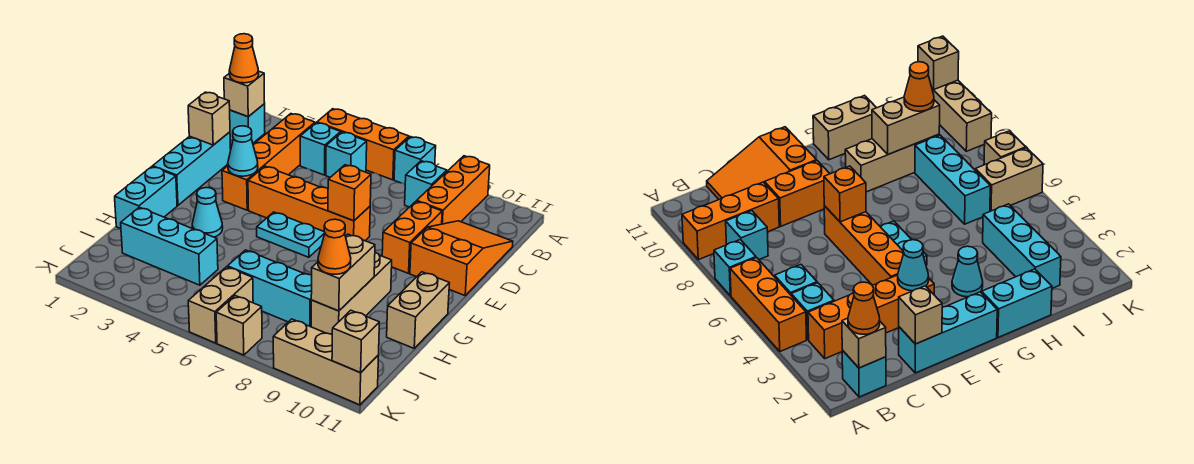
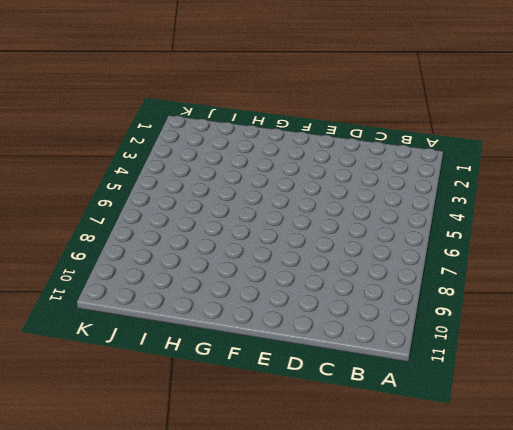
none -> orange 1x3 brick [317,109,409,180]
none -> cyan 1x1 brick [394,137,436,184]
none -> orange 1x3 brick [417,156,490,224]
none -> cyan 1x1 brick [230,104,265,143]

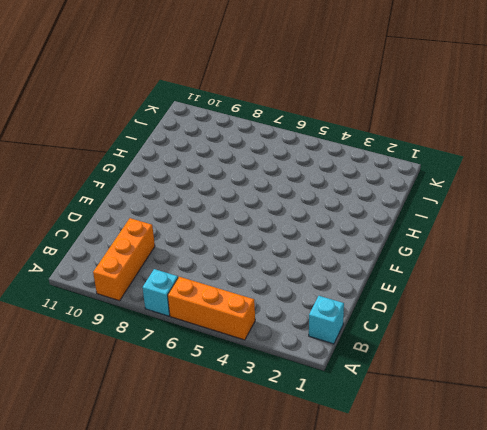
none -> orange 1x4 brick [222,114,315,210]
none -> cyan 1x1 brick [300,123,341,175]
none -> cyan 1x1 brick [326,132,367,177]
none -> cyan 1x1 brick [405,161,447,207]

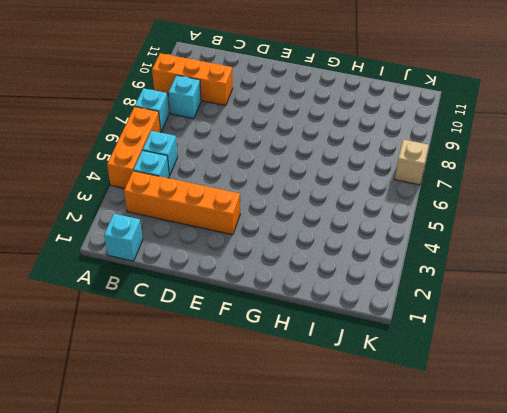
none -> orange 2x3 slope [410,221,513,296]
none -> cyan 1x3 brick [153,132,231,205]
none -> orange 1x2 brick [382,201,442,273]
none -> orange 1x4 brick [248,166,370,241]

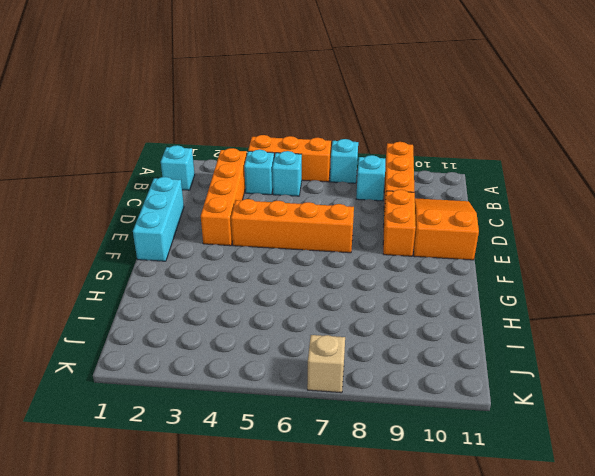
none -> cyan 1x2 plate [257,212,325,257]
none -> cyan 1x2 brick [115,167,177,228]
none -> cyan 1x1 cone [192,188,223,237]
none -> tan 1x3 brick [311,252,392,334]

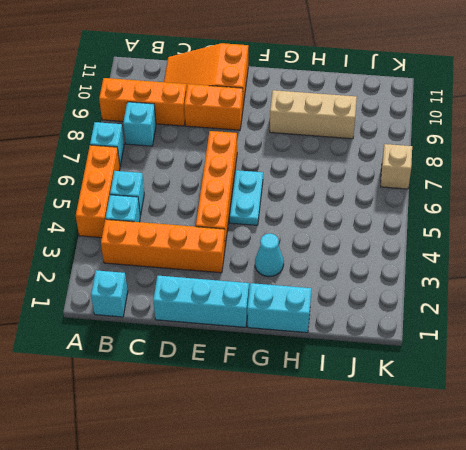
none -> tan 1x2 brick [387,272,449,348]
none -> cyan 1x3 brick [121,207,218,285]
none -> cyan 1x3 brick [227,250,312,327]
none -> tan 1x2 brick [188,267,253,343]

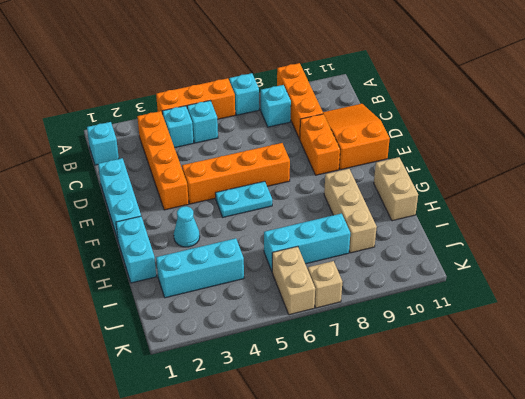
none -> tan 1x3 brick [273,319,379,405]
none -> tan 1x1 brick [224,71,265,117]
none -> tan 1x1 brick [188,92,230,145]
none -> cyan 1x1 cone [228,126,258,176]

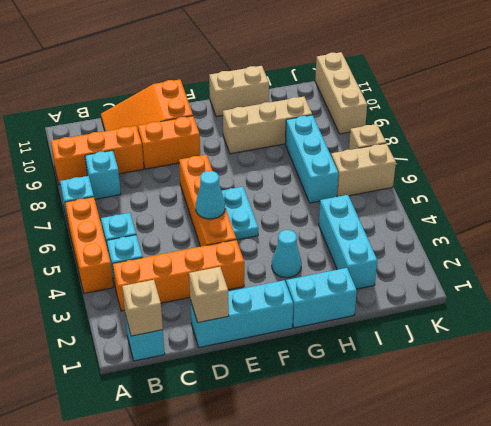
cyan 1x1 cone [195,171,225,219] -> cyan 1x1 cone moved to [228,126,258,176]
none -> orange 1x1 brick [328,165,371,221]
none -> tan 1x2 brick [311,234,375,311]
none -> tan 1x1 brick [332,310,379,373]
none -> orange 1x1 cone [229,34,259,83]

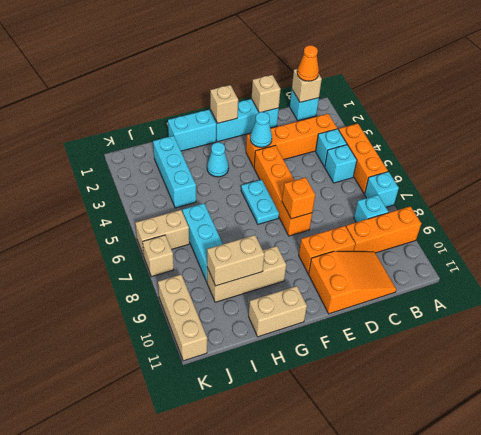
tan 1x1 brick [210,85,238,123] -> tan 1x1 brick moved to [332,310,379,373]
none -> orange 1x1 cone [318,219,351,274]

